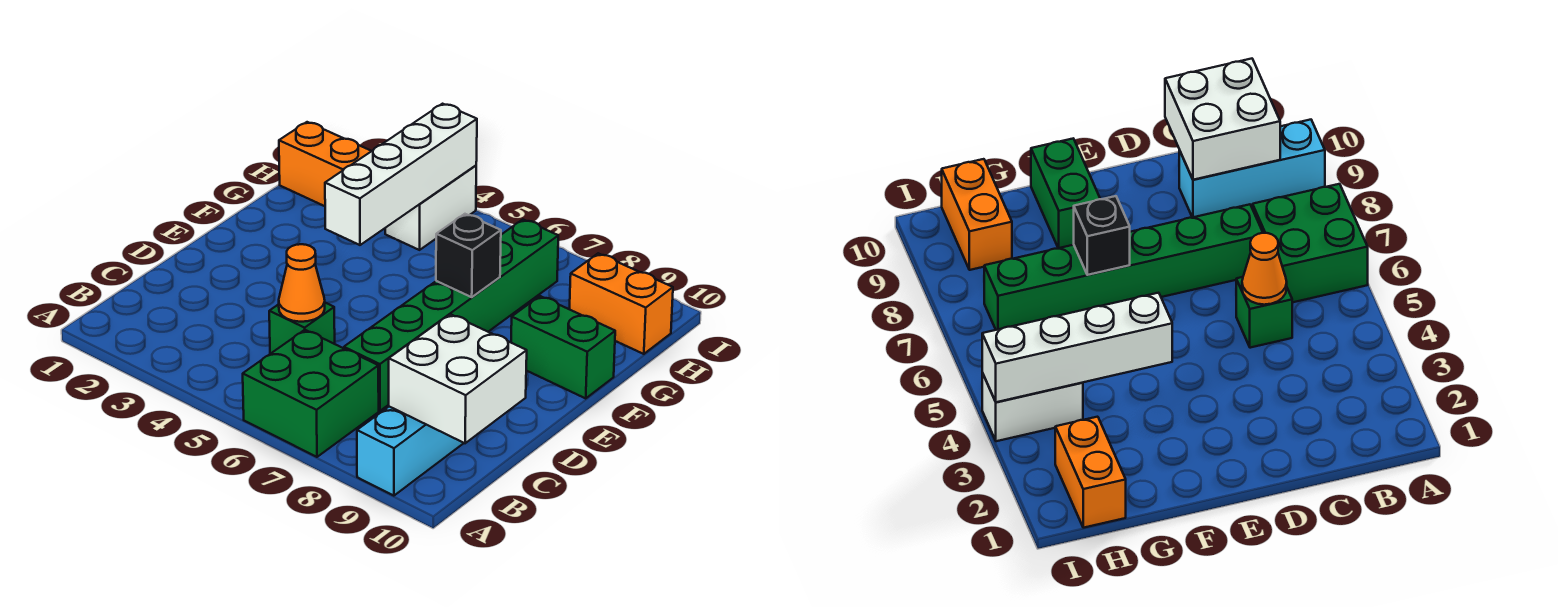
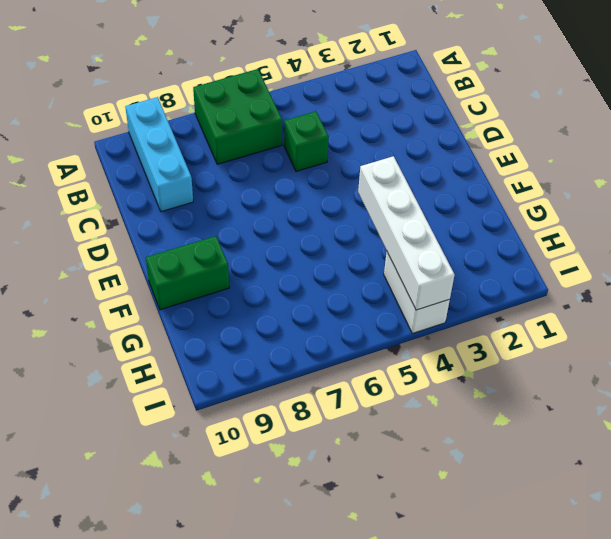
none -> green 1x6 brick [344,220,558,411]
none -> orange 1x2 brick [279,122,371,206]
none -> orange 1x2 brick [570,253,673,354]

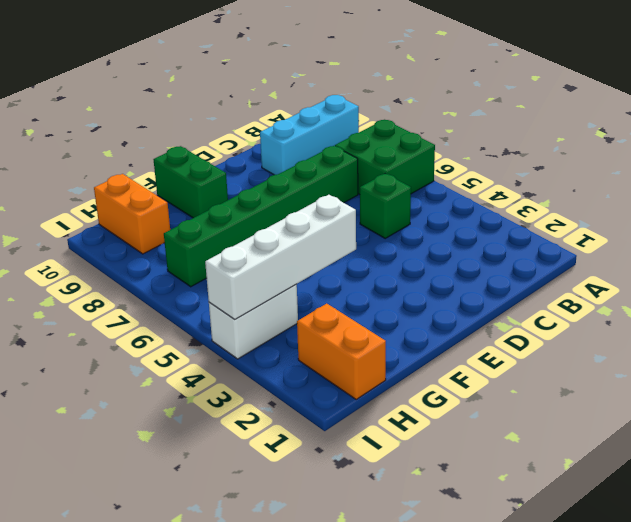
none -> white 2x2 brick [389,314,527,443]
none -> orange 1x1 cone [279,244,325,322]
none -> black 1x1 brick [436,214,501,297]

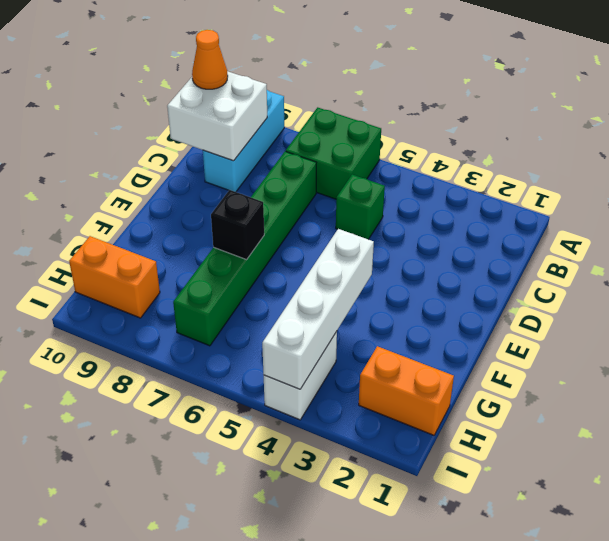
orange 1x1 cone [192,30,228,89] -> orange 1x1 cone moved to [279,244,325,322]
none -> green 1x2 brick [511,296,615,398]

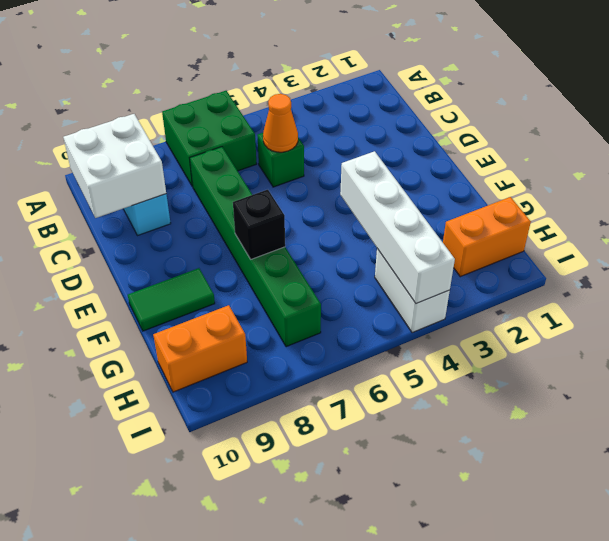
green 1x2 tile [128,268,215,331] -> green 1x2 brick [511,296,615,398]

